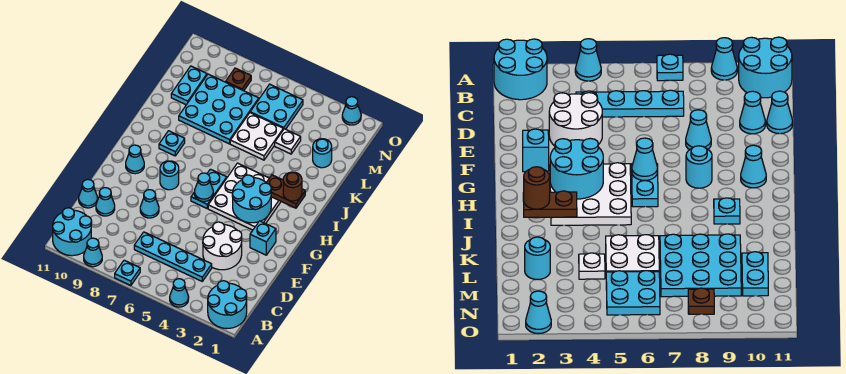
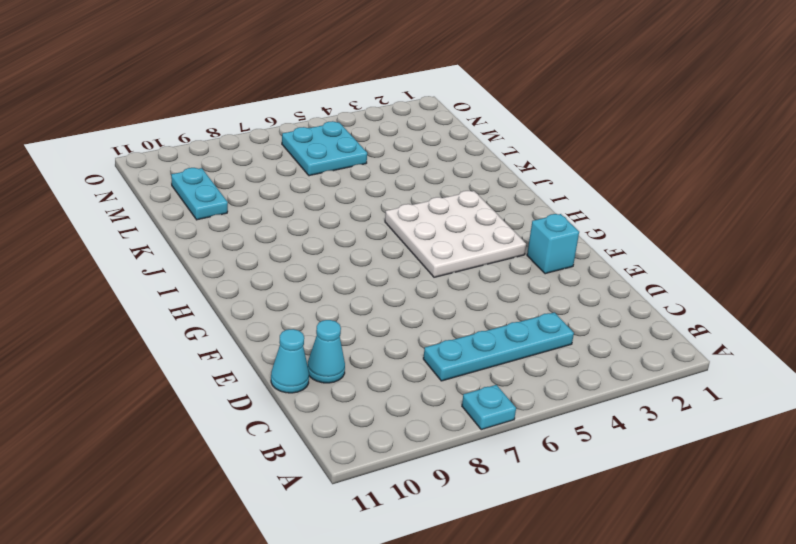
none -> cyan 2x2 round brick [208,281,247,329]
none -> cyan 1x1 cone [170,279,189,307]
none -> cyan 1x1 cone [84,238,102,267]

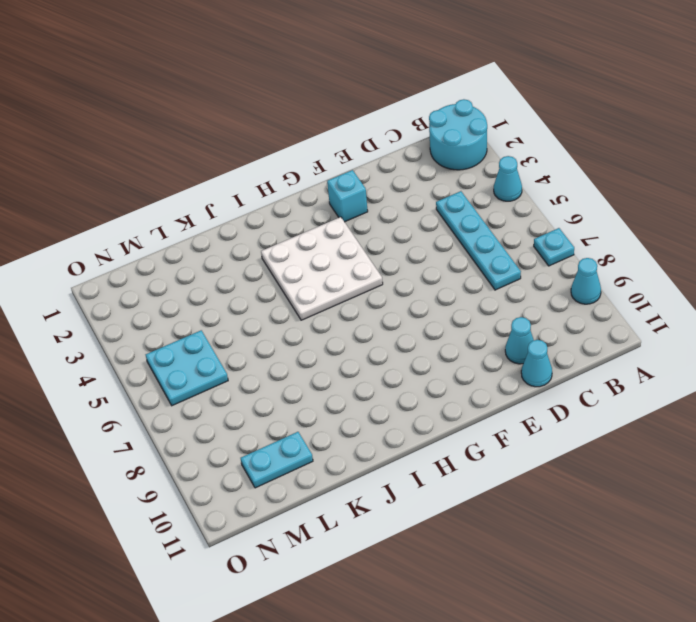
none -> cyan 2x2 round brick [53,208,92,256]
none -> white 2x2 round brick [203,222,242,270]
none -> cyan 1x1 cone [140,190,159,218]

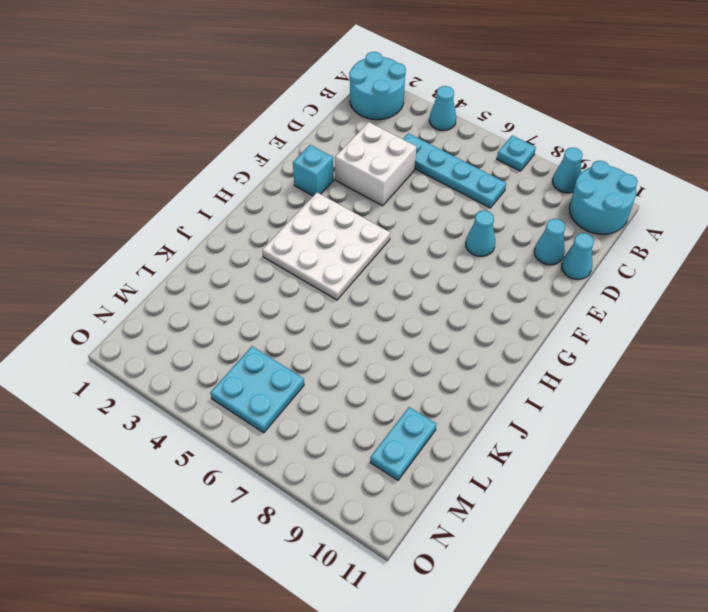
white 2x2 brick [335,122,416,206] -> white 2x2 round brick [203,222,242,270]
none -> cyan 1x2 plate [191,169,227,208]
none -> cyan 1x1 round brick [160,161,179,190]
none -> cyan 1x1 cone [126,145,144,174]

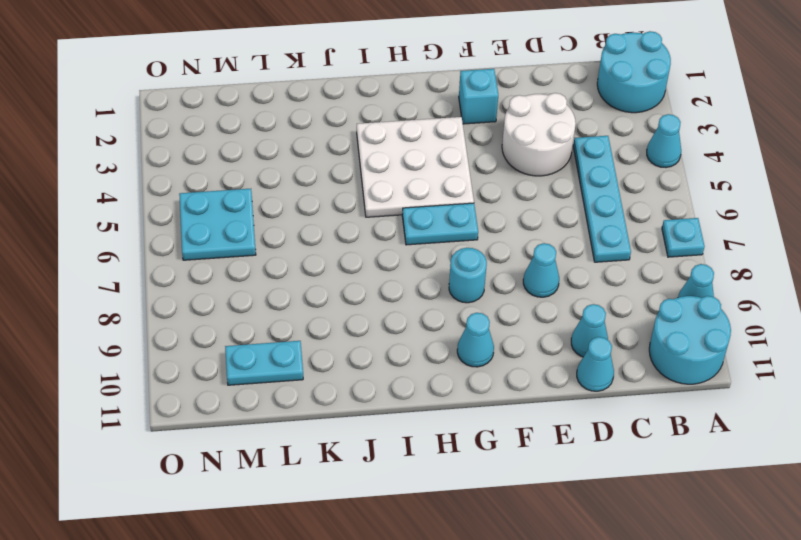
none -> cyan 1x1 plate [159,131,185,156]
none -> white 2x2 plate [230,113,283,160]
none -> cyan 3x3 plate [179,74,259,144]

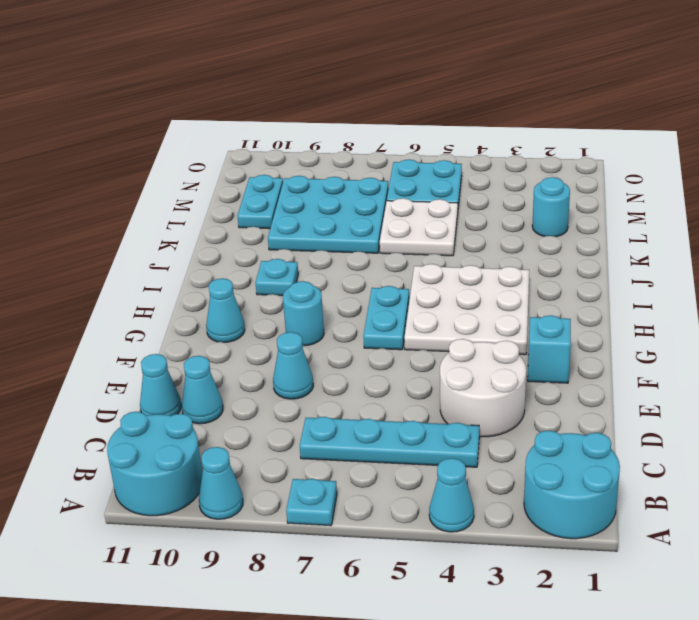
none -> white 1x1 plate [275,129,301,154]
none -> brown 1x1 plate [226,68,251,91]
none -> cyan 1x1 cone [342,97,361,125]

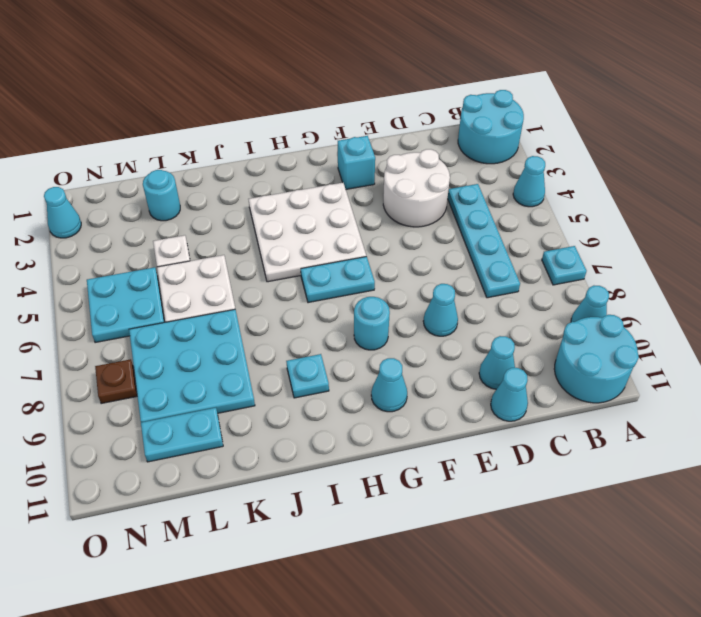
none -> cyan 2x2 round brick [232,175,271,223]
none -> cyan 1x1 cone [194,173,213,201]
none -> brown 1x2 plate [266,175,305,208]

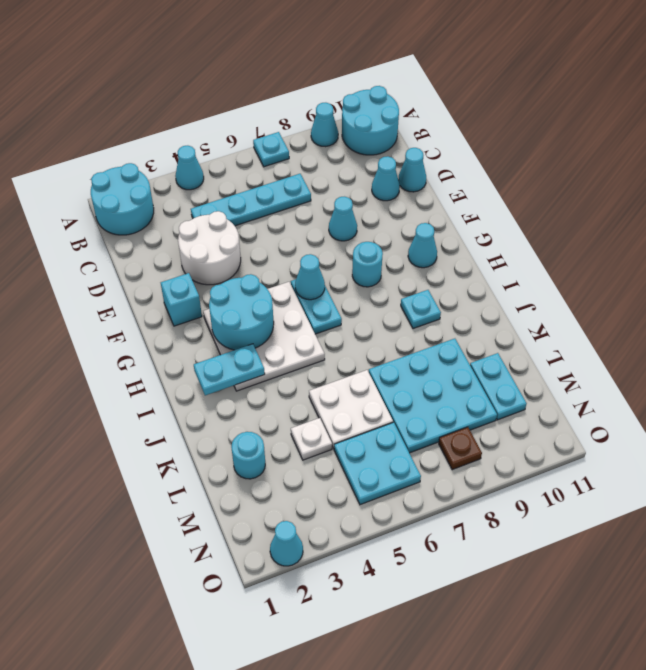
cyan 1x2 plate [194,344,265,395] -> brown 1x2 plate [266,175,305,208]
none -> brown 1x1 round brick [283,172,302,201]

